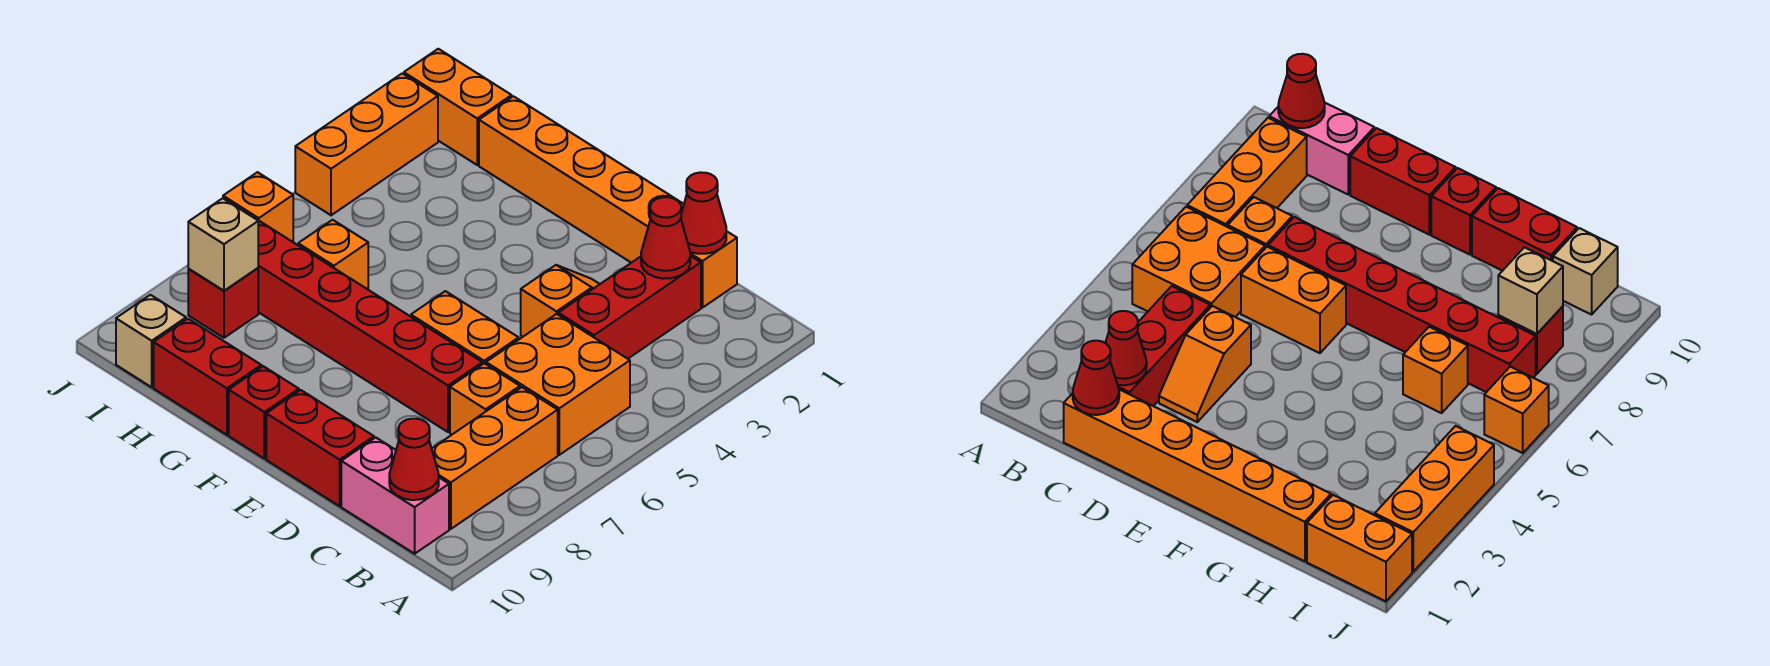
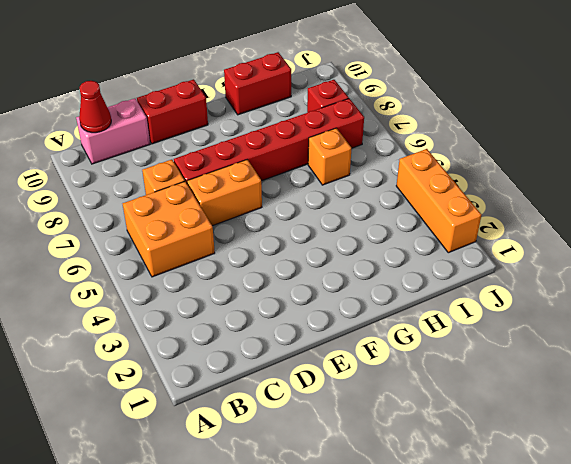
none -> orange 1x3 brick [432,387,558,529]
none -> orange 1x6 brick [479,96,737,308]
none -> red 1x3 brick [558,256,701,359]

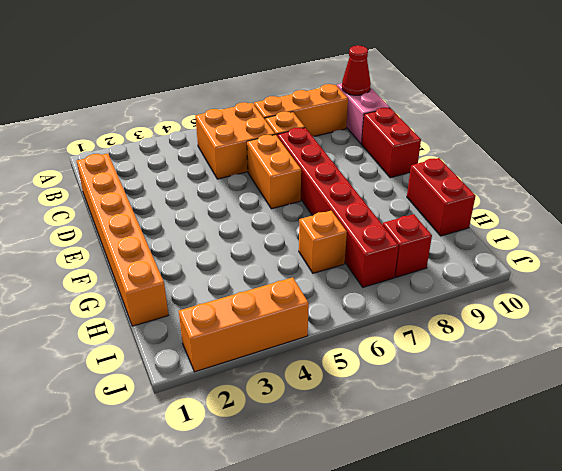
none -> red 1x3 brick [558,256,701,359]
none -> orange 1x2 slope [521,265,600,337]
none -> red 1x1 brick [229,366,299,459]

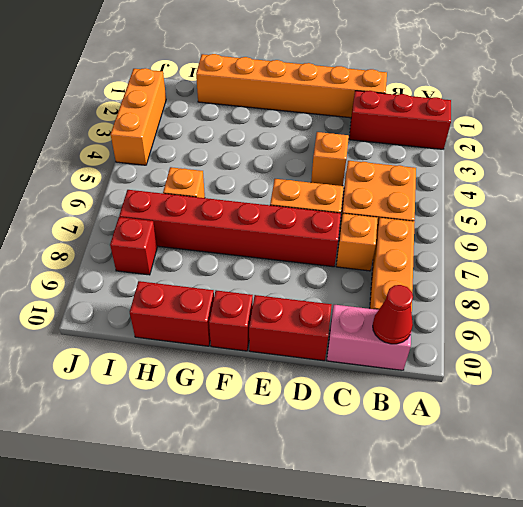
red 1x3 brick [349,91,451,149] -> red 1x3 brick turned to [558,256,701,359]
none -> orange 1x2 brick [404,49,512,165]
none -> tan 1x1 brick [116,295,186,387]
none -> orange 1x1 brick [223,172,293,242]

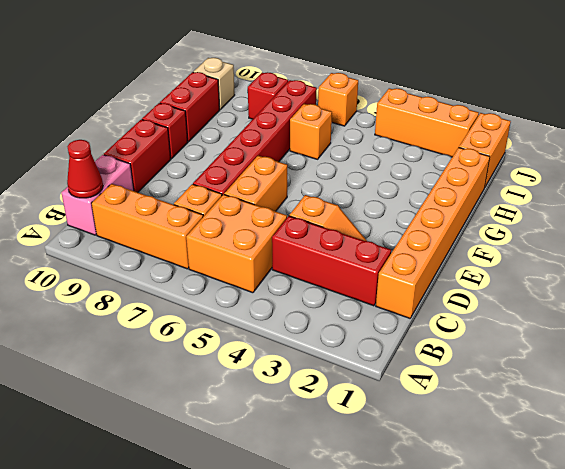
none -> red 1x1 cone [681,172,726,254]
none -> red 1x1 cone [641,197,690,279]
none -> tan 1x1 brick [188,198,258,291]

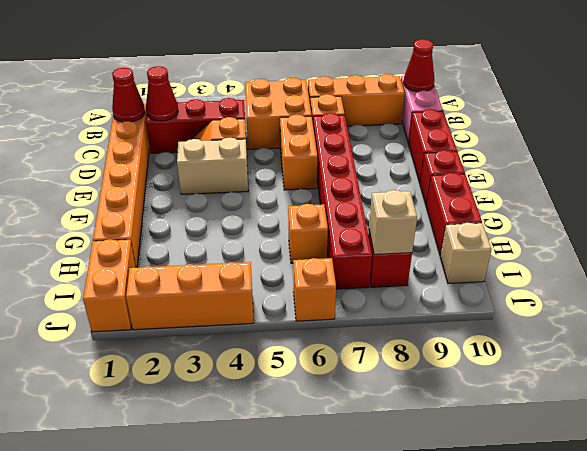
tan 1x2 brick [177,138,248,194] -> none

